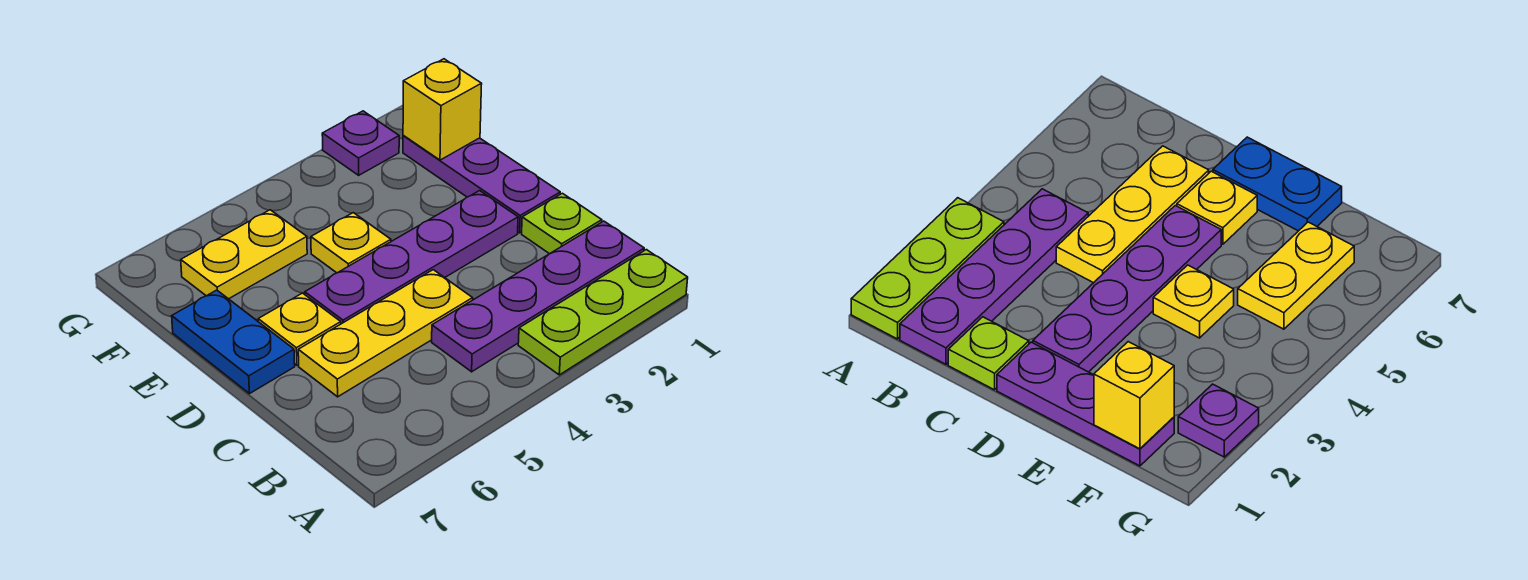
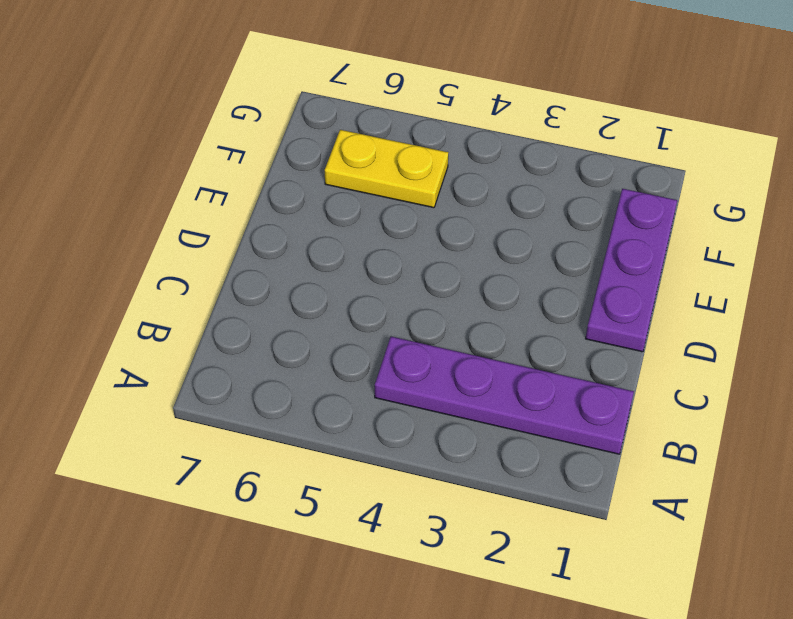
none -> lime 1x3 plate [518,250,688,375]
none -> lime 1x1 plate [522,193,602,254]
none -> yellow 1x3 plate [298,270,473,397]

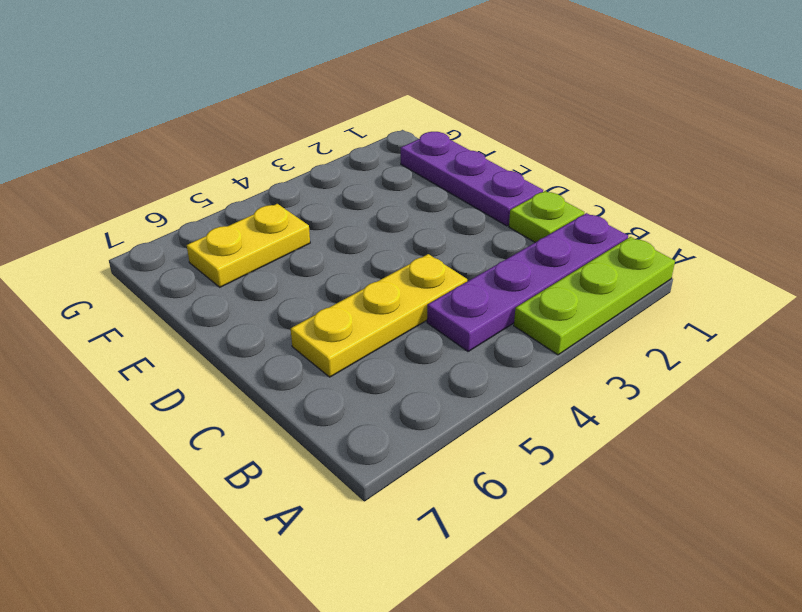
none -> purple 1x4 plate [305,191,518,324]
none -> yellow 1x1 plate [258,293,341,365]
none -> blue 1x2 plate [172,290,295,394]

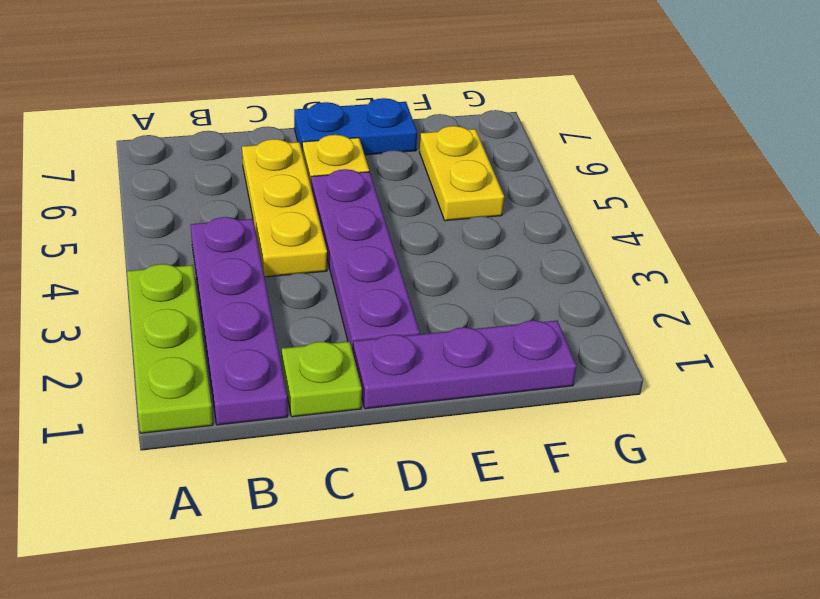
none -> yellow 1x1 plate [311,213,391,273]
none -> purple 1x1 plate [322,111,399,175]
none -> yellow 1x1 brick [403,59,482,160]

